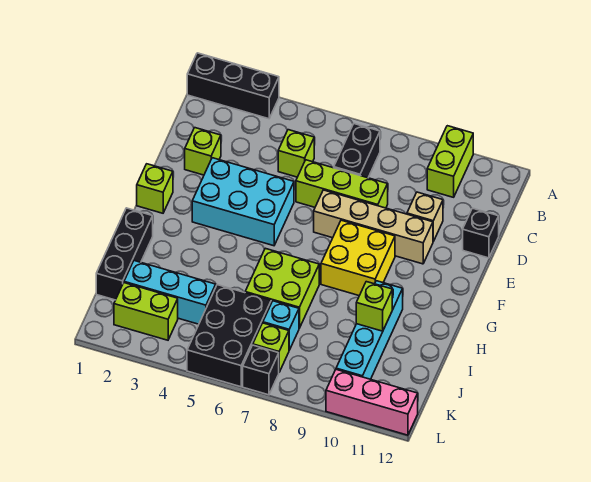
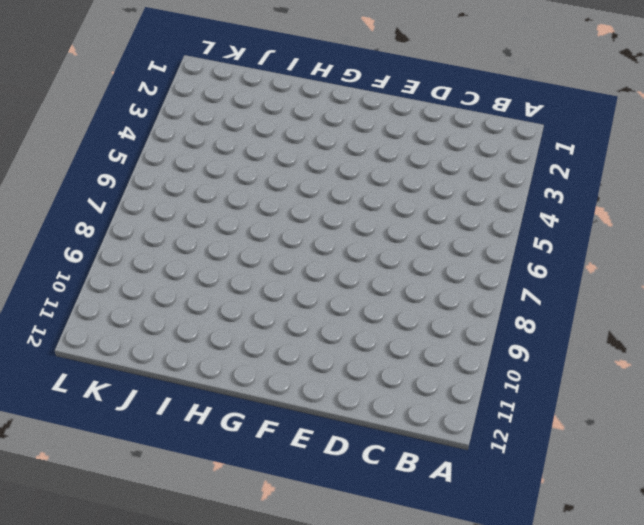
none -> black 1x3 brick [187,53,279,119]
none -> lime 1x2 brick [427,126,473,197]
none -> black 1x2 brick [334,124,380,178]

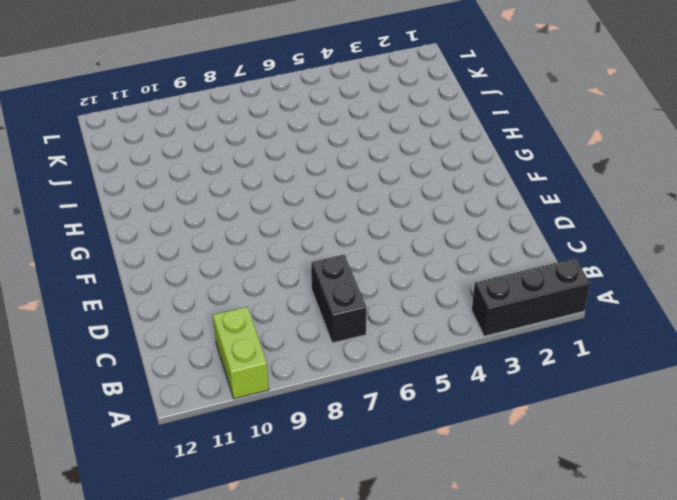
none -> lime 1x1 brick [278,130,314,177]
none -> lime 1x1 brick [185,128,221,175]
none -> lime 1x3 brick [296,160,388,208]

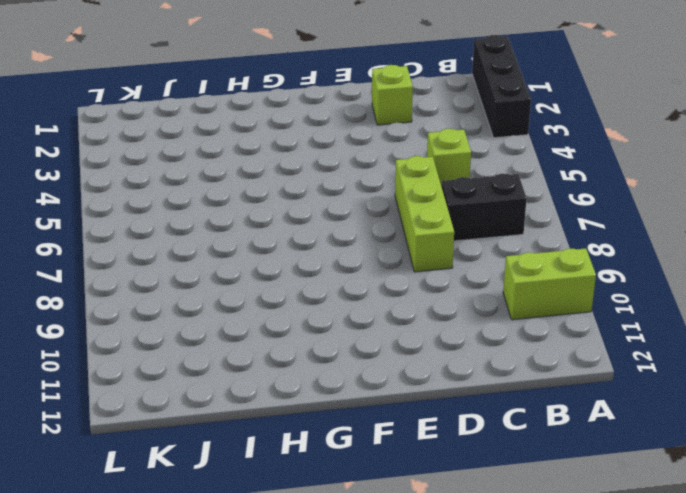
none -> tan 1x1 brick [407,192,443,241]
none -> black 1x1 brick [463,208,499,258]
none -> cyan 2x3 brick [192,158,294,246]

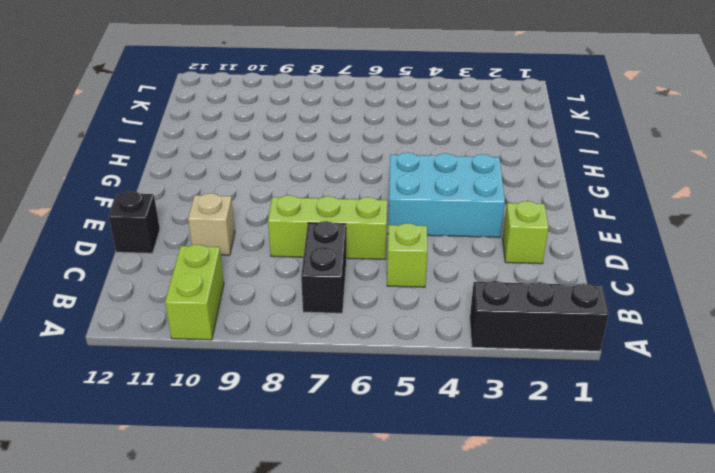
none -> tan 1x4 brick [314,190,433,264]
none -> lime 1x1 brick [137,164,173,213]
none -> yellow 2x2 brick [321,220,395,296]

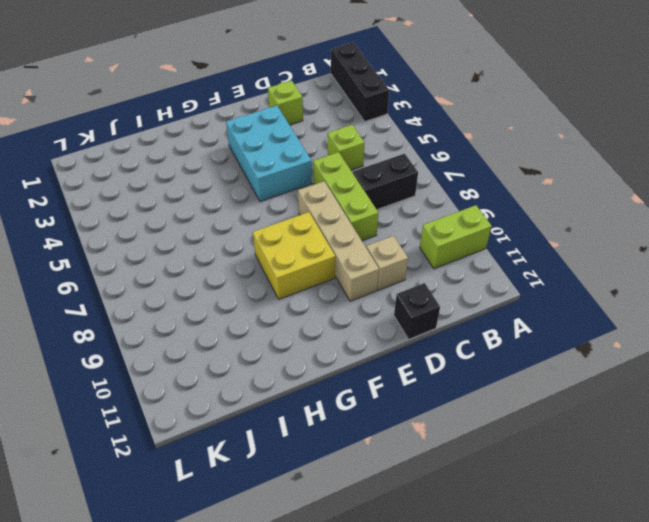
none -> lime 1x1 brick [137,164,173,213]
none -> black 1x3 brick [96,208,153,300]
none -> lime 2x2 brick [245,248,319,328]

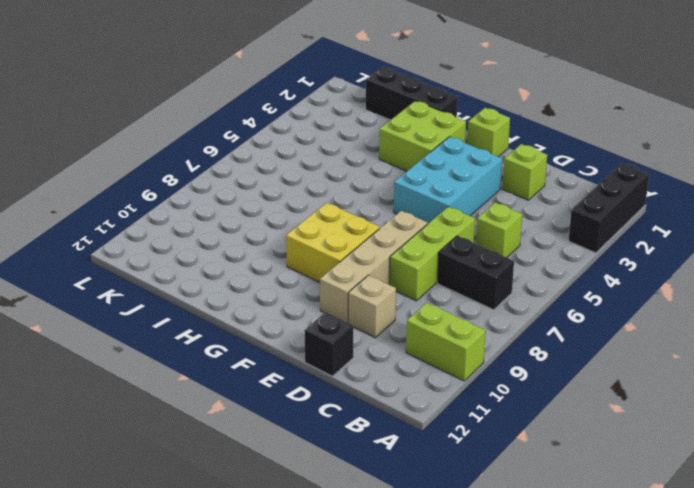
lime 2x2 brick [379,101,466,171] -> lime 2x2 brick moved to [245,248,319,328]
none -> cyan 1x4 brick [336,281,403,379]
none -> cyan 1x3 brick [124,261,216,324]
none -> black 2x3 brick [187,285,271,387]

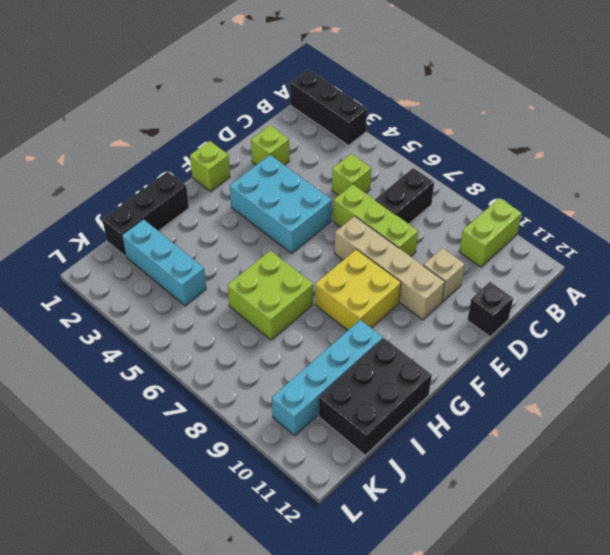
black 2x3 brick [318,338,432,455] -> black 2x3 brick moved to [187,285,271,387]
none -> cyan 1x1 brick [263,301,299,350]
none -> lime 1x2 brick [114,283,178,340]
none -> lime 1x1 brick [253,323,289,372]

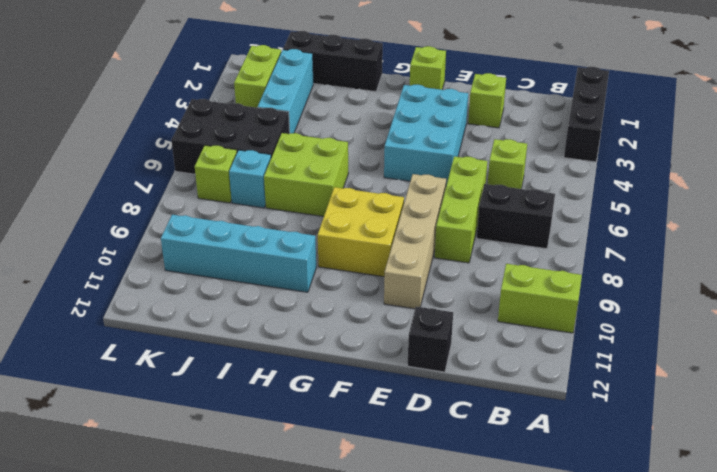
none -> tan 1x1 brick [407,192,443,241]
none -> black 1x1 brick [243,345,279,395]
none -> pink 1x3 brick [326,370,418,435]

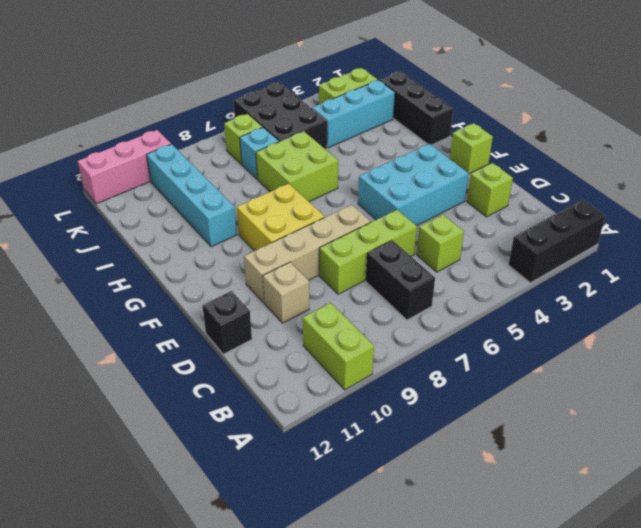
none -> black 1x1 brick [243,345,279,395]
none -> lime 1x1 brick [356,282,392,331]

